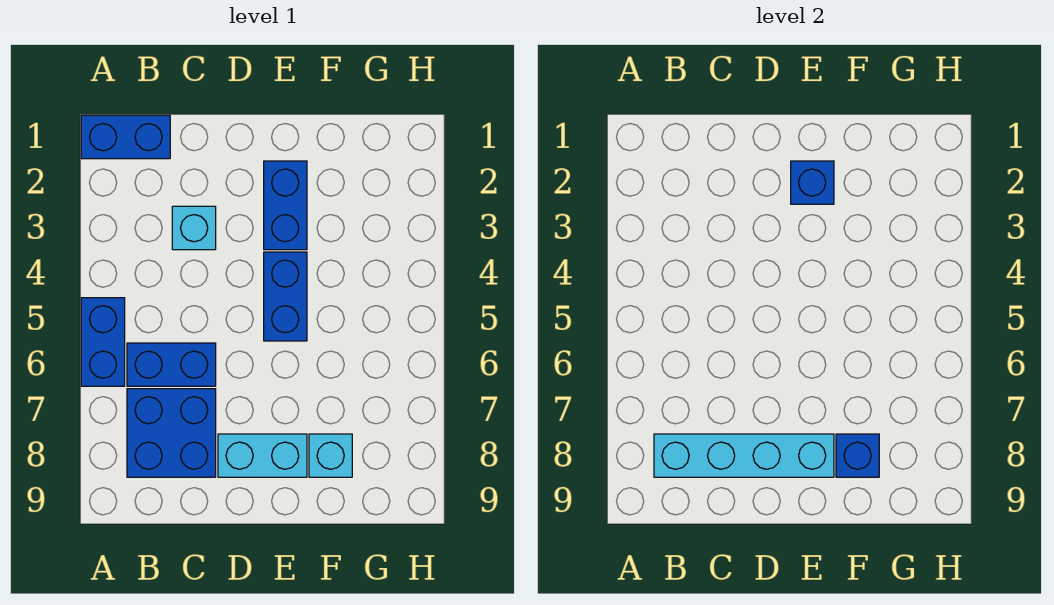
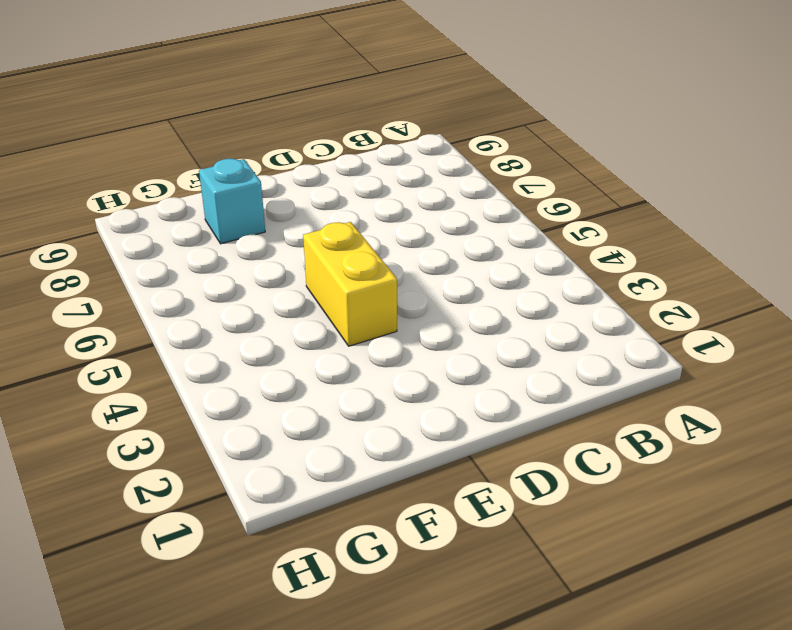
yellow 1x2 brick [303,222,397,346] -> blue 1x2 brick [264,252,307,341]
none -> blue 1x2 brick [81,115,170,159]
none -> blue 1x2 brick [81,298,125,386]
none -> blue 1x2 brick [127,343,216,386]

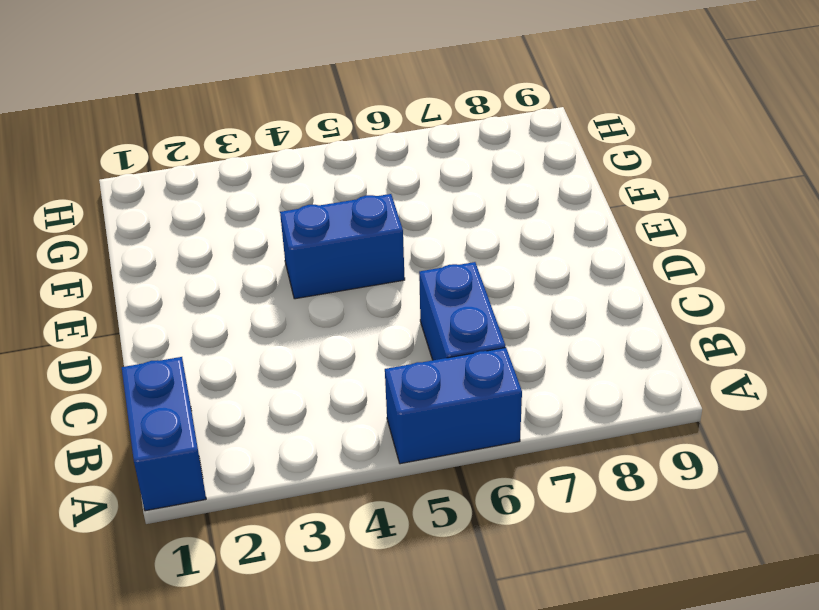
none -> blue 2x2 brick [127,389,216,477]
none -> cyan 1x1 brick [172,206,216,250]
none -> cyan 1x2 brick [218,434,307,477]

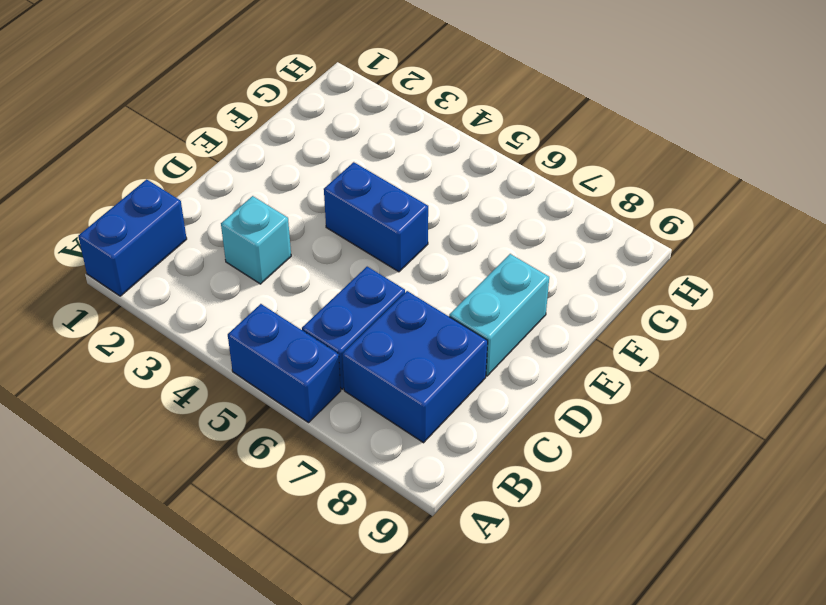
none -> blue 1x2 brick [264,161,307,250]
none -> cyan 1x1 brick [309,434,352,477]
none -> cyan 1x4 brick [654,434,834,477]

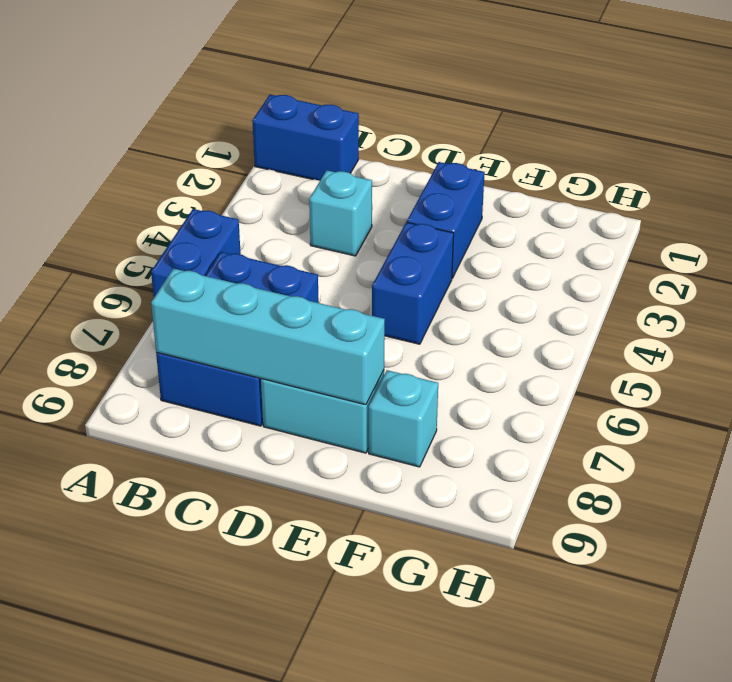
none -> blue 1x1 brick [791,161,834,204]
none -> blue 1x1 brick [836,434,879,477]

